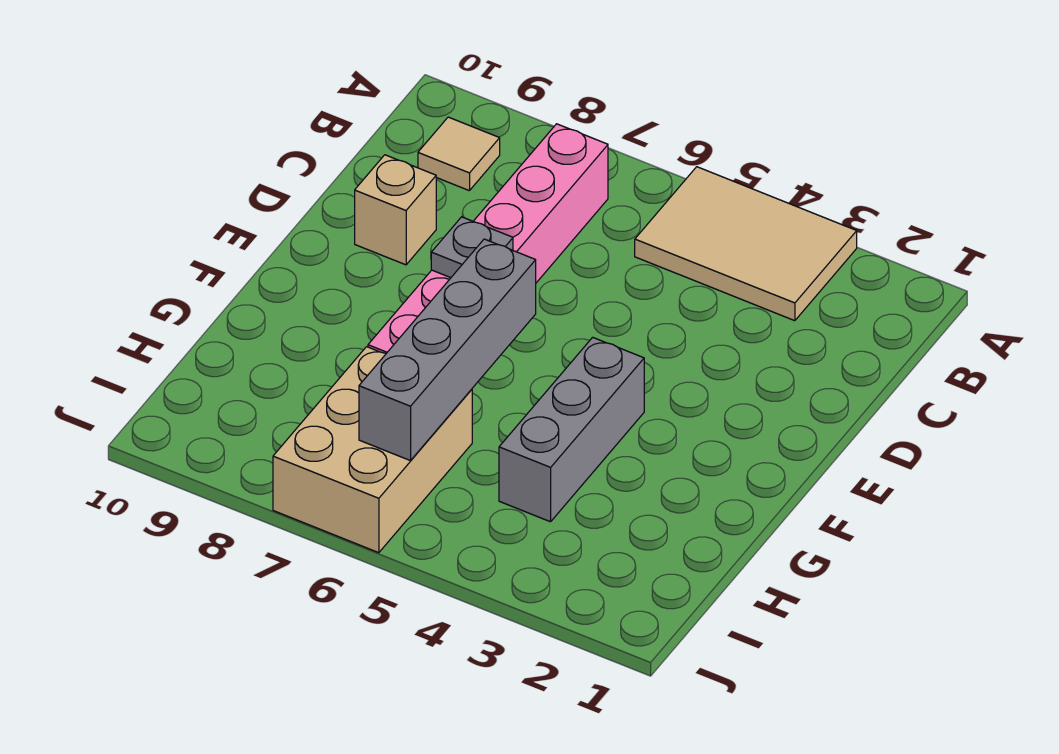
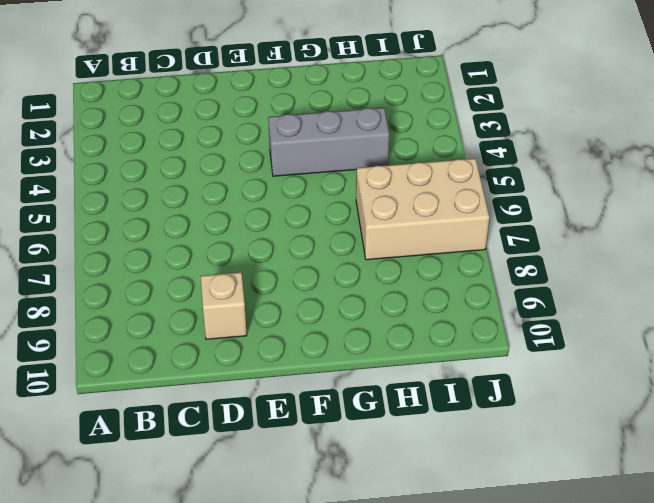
none -> tan 2x3 tile [635,167,857,321]
none -> pink 1x6 brick [368,124,608,353]

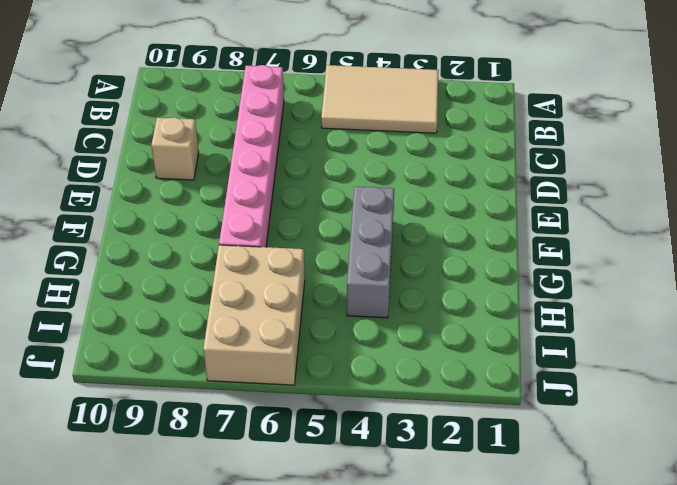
none -> tan 1x1 tile [418,117,500,191]
none -> grey 1x1 plate [431,217,513,278]

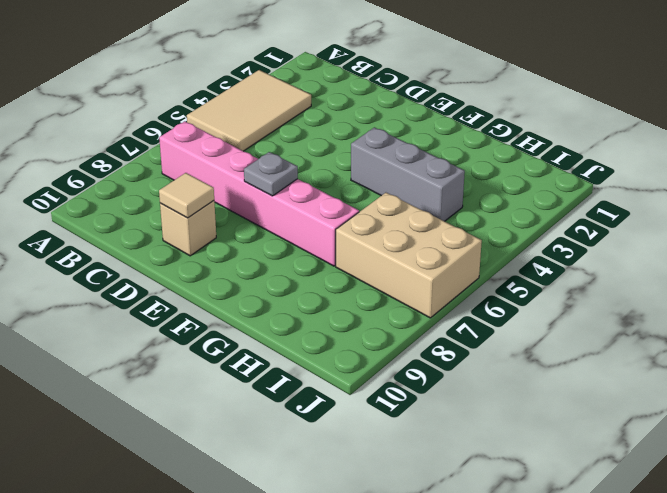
tan 1x1 tile [159,173,214,218] -> tan 1x1 tile moved to [418,117,500,191]
none -> grey 1x4 brick [359,239,536,461]

